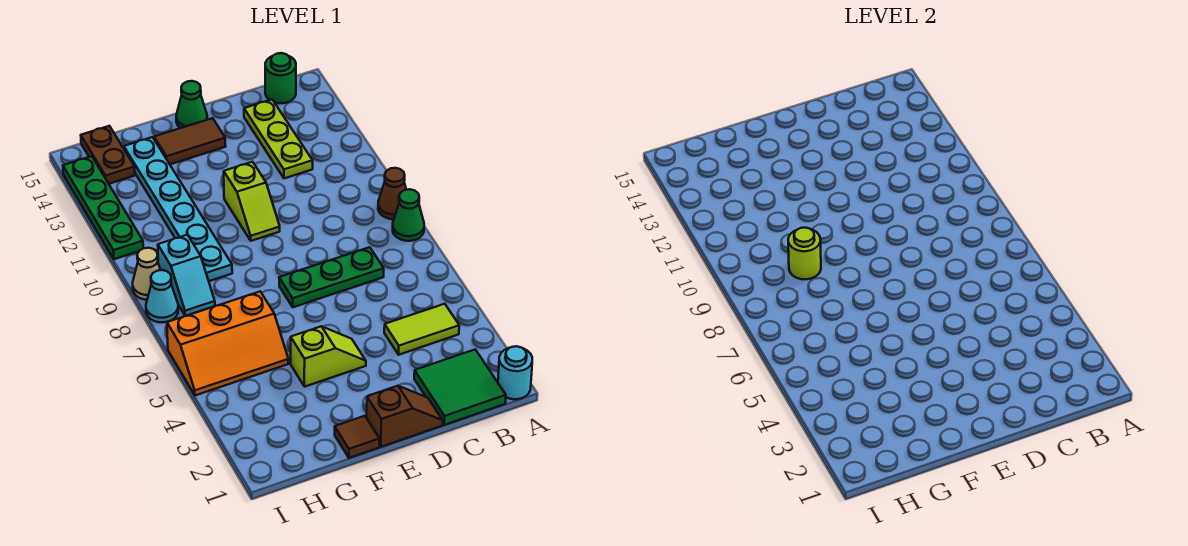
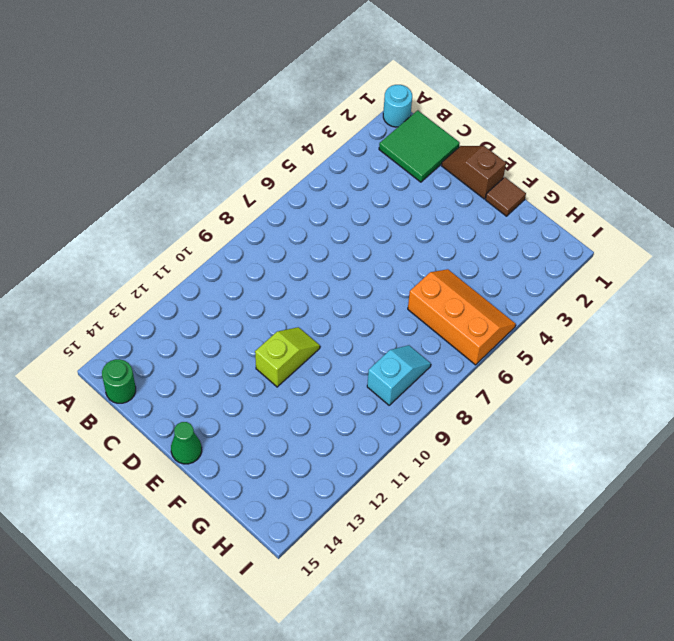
none -> green 1x1 cone [393,189,424,241]
none -> brown 1x1 cone [378,168,406,219]
none -> lime 1x2 tile [384,304,459,355]

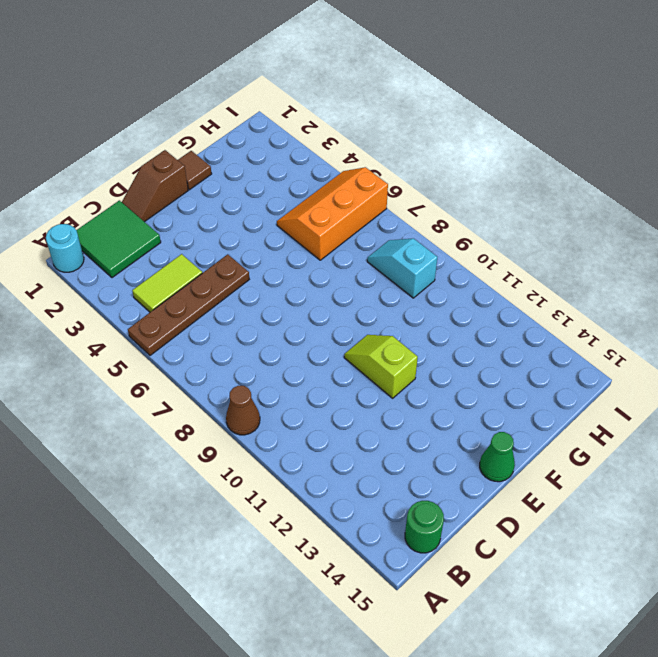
brown 1x4 plate [128,254,249,355] -> none
none -> green 1x1 cone [393,189,424,241]
none -> green 1x3 plate [279,247,384,307]
none -> lime 1x3 plate [244,100,313,178]

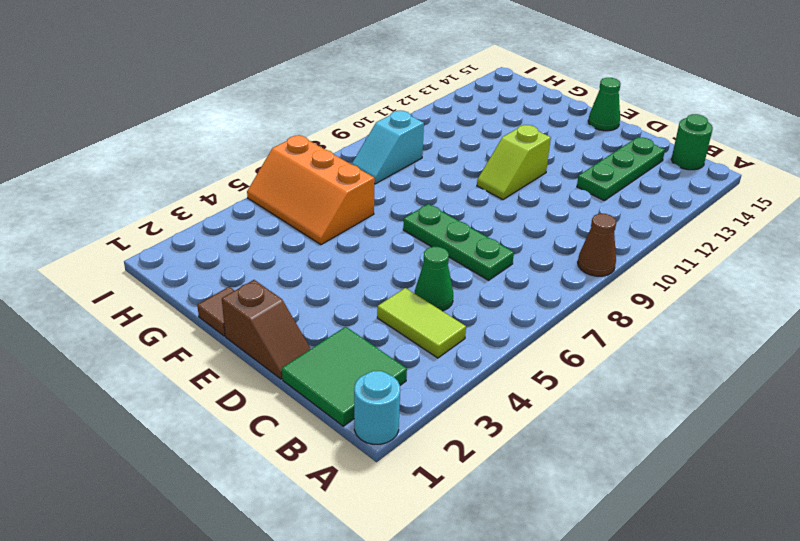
green 1x1 cone [414,247,453,311] -> green 1x1 cone moved to [393,189,424,241]
green 1x3 plate [577,137,665,201] -> lime 1x3 plate [244,100,313,178]
none -> lime 1x2 slope [291,326,366,387]
none -> brown 1x2 tile [154,118,226,164]
none -> cyan 1x6 plate [124,137,232,281]

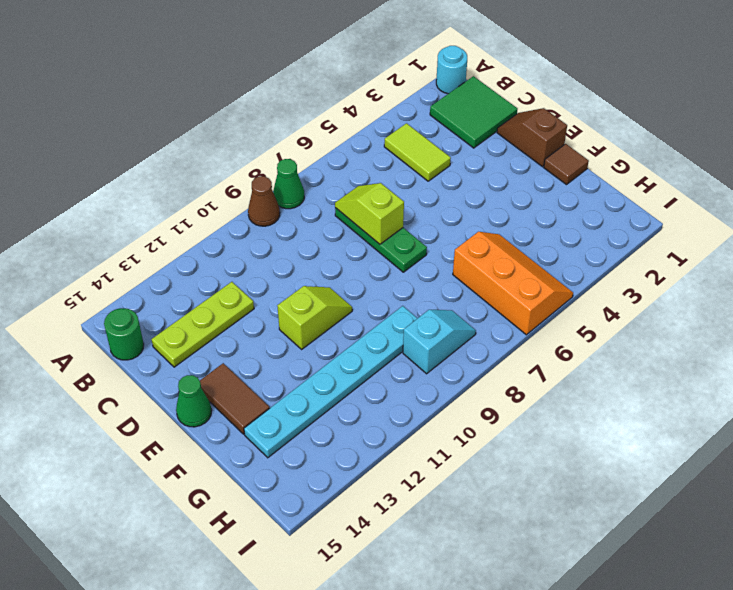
lime 1x2 slope [335,183,404,244] -> lime 1x2 slope moved to [291,326,366,387]
none -> brown 1x2 plate [81,126,135,184]
none -> cyan 1x1 cone [146,270,178,322]
none -> tan 1x1 cone [133,248,160,300]

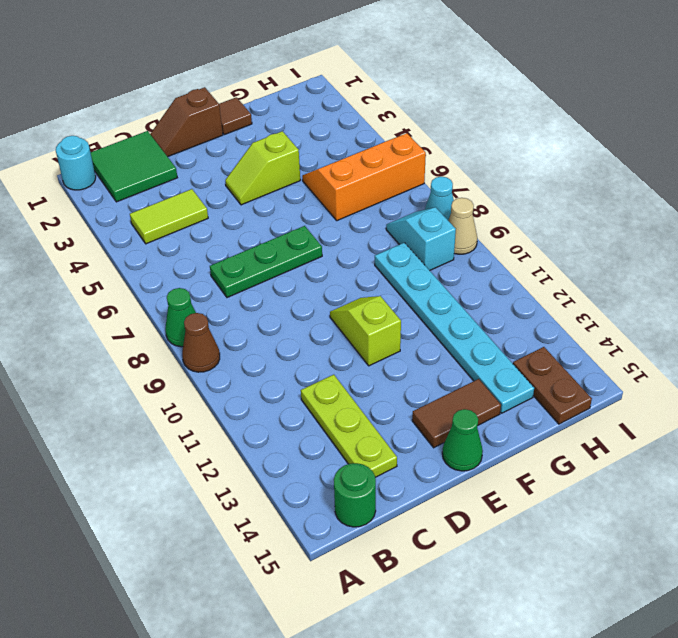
none -> green 1x4 plate [63,156,143,259]
none -> lime 1x1 round brick [788,228,821,279]

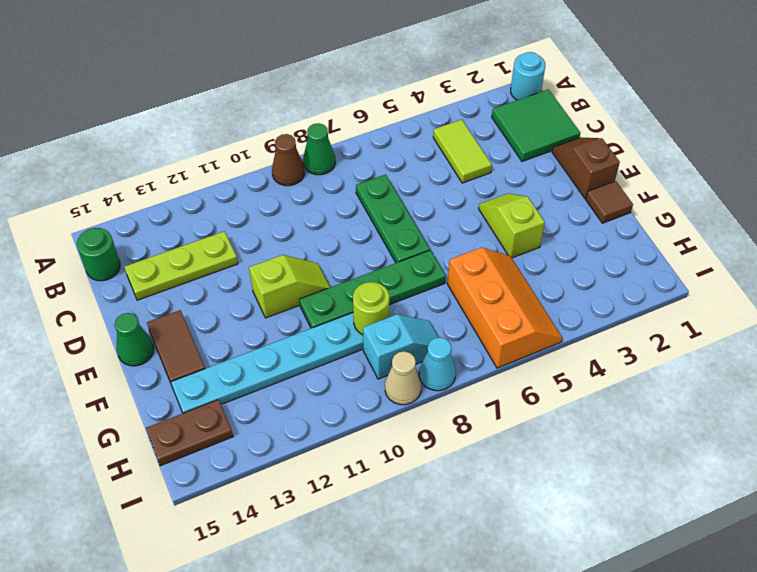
green 1x4 plate [300,250,446,328] -> green 1x4 plate moved to [63,156,143,259]

